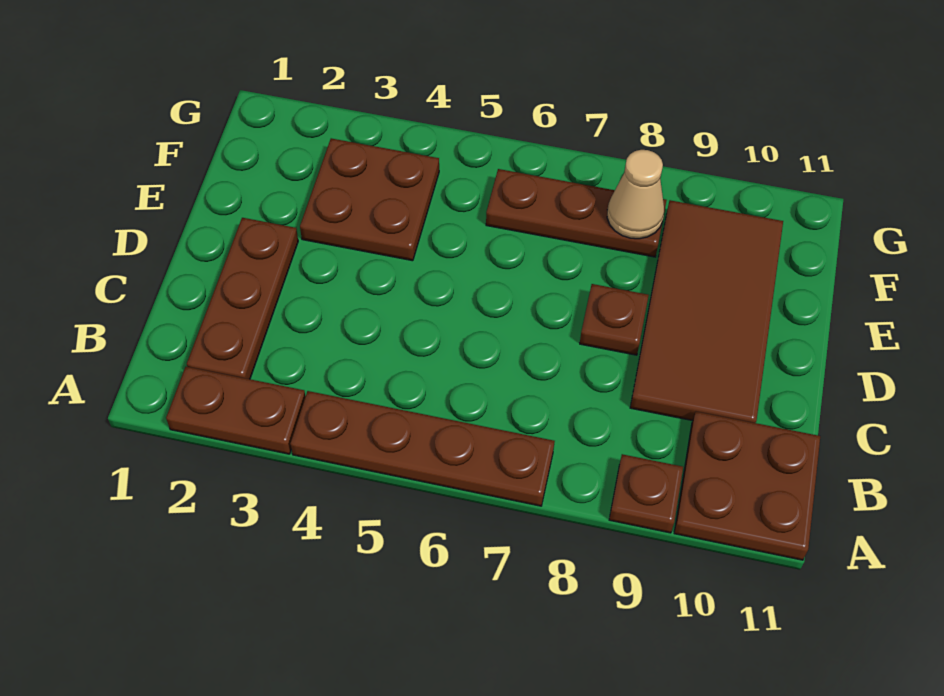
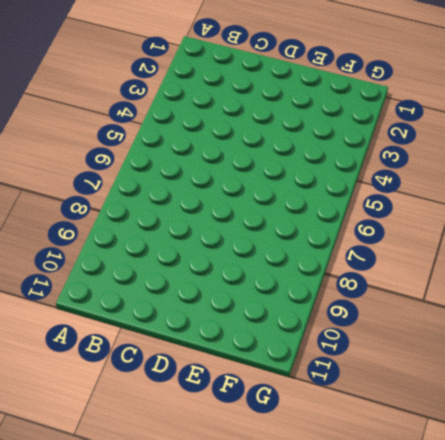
none -> brown 1x2 plate [166,367,306,454]
none -> brown 1x4 plate [290,391,555,506]

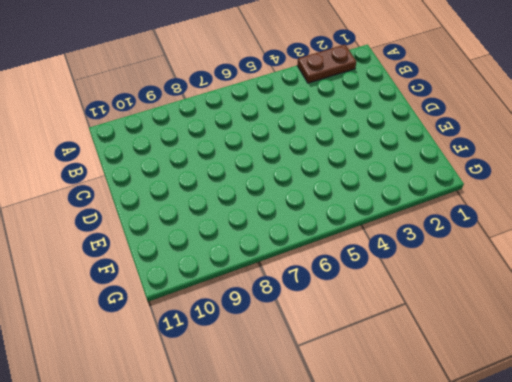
none -> brown 1x4 plate [290,391,555,506]
none -> brown 1x1 plate [609,454,683,533]

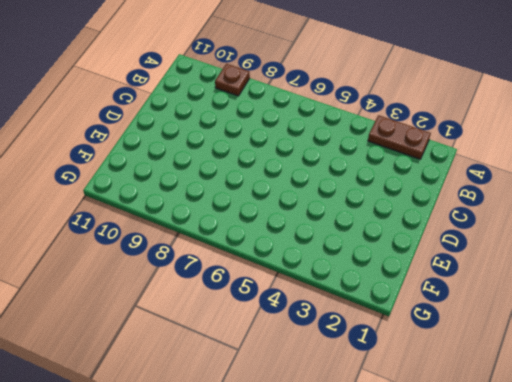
none -> brown 1x4 plate [290,391,555,506]
none -> brown 2x2 plate [674,412,820,560]

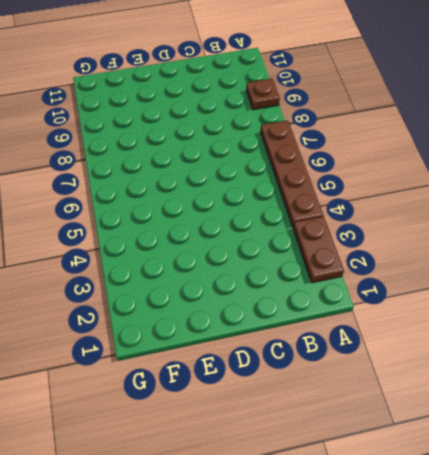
none -> brown 2x2 plate [674,412,820,560]
none -> brown 1x3 plate [187,218,298,379]

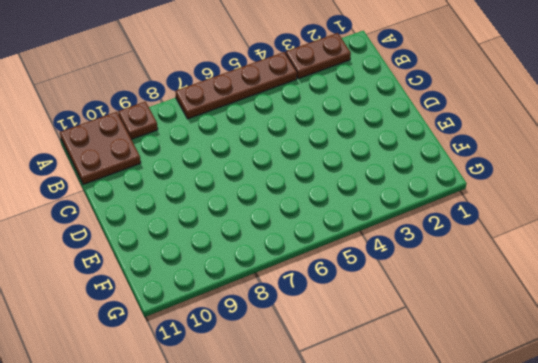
none -> brown 1x3 plate [187,218,298,379]
none -> brown 2x4 tile [630,200,783,423]

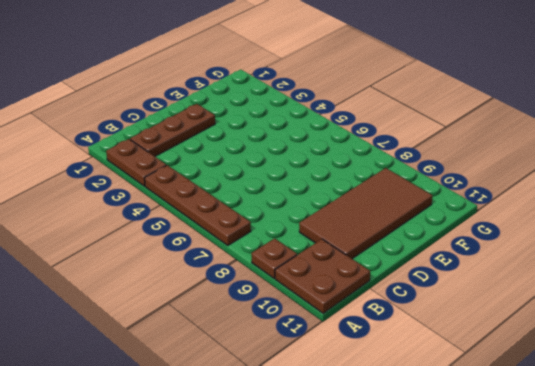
none -> brown 1x1 plate [580,284,649,355]
none -> brown 2x2 plate [300,138,439,261]

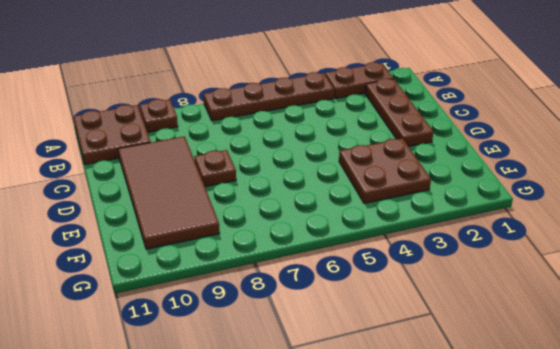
none -> brown 1x3 plate [486,169,667,257]
none -> tan 1x1 cone [607,150,664,239]

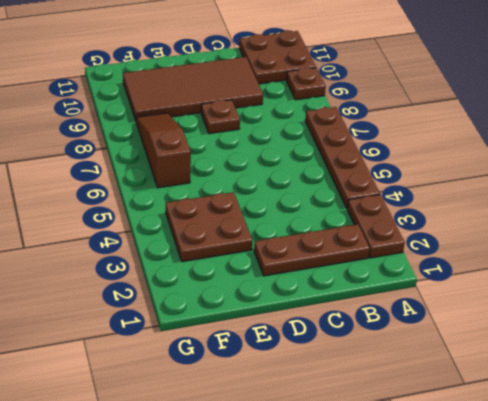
brown 1x3 slope [136,113,191,188] -> brown 1x3 plate [486,169,667,257]
none -> tan 1x1 cone [607,150,664,239]

